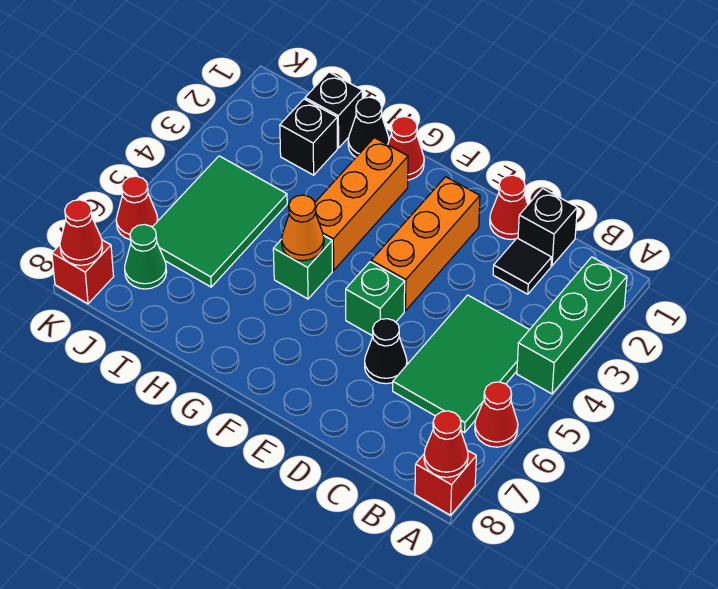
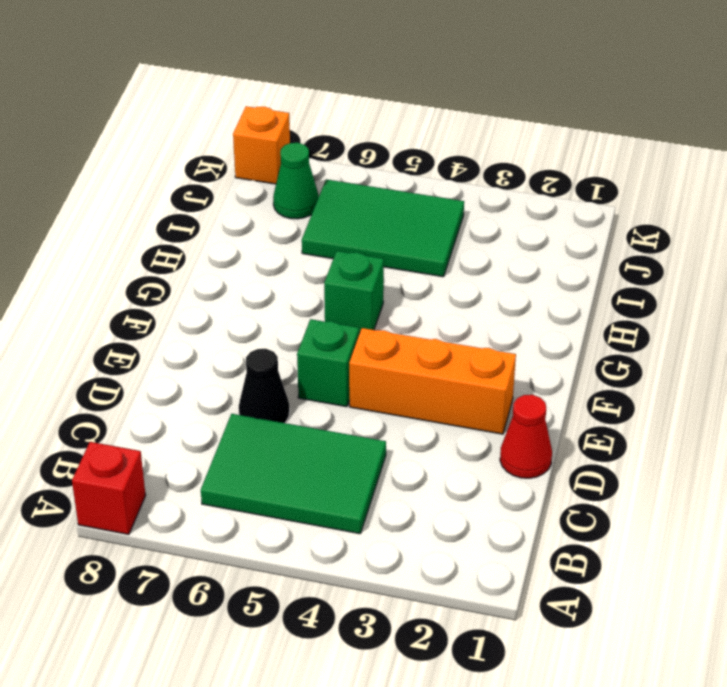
orange 1x1 brick [233,106,290,184] -> red 1x1 brick [52,240,114,304]
none -> green 1x3 brick [517,257,627,394]
none -> red 1x1 cone [475,382,518,447]
none -> black 1x1 brick [518,188,577,266]

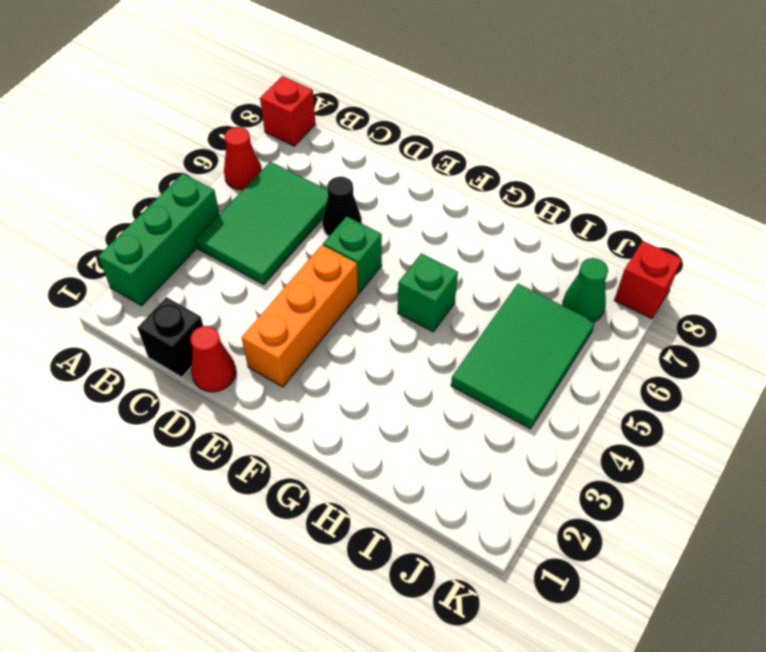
none -> black 1x1 tile [493,238,552,294]
none -> red 1x1 cone [388,117,424,180]
none -> orange 1x3 brick [315,138,408,270]

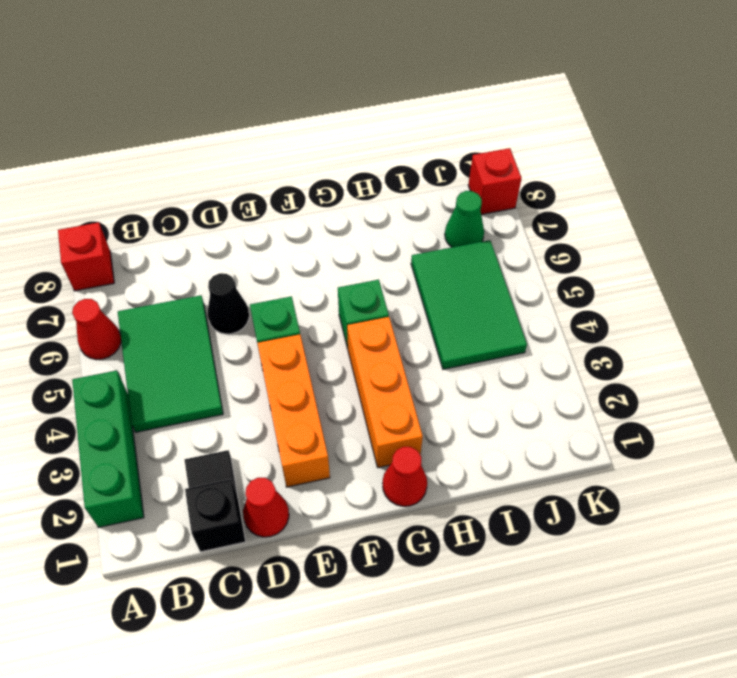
none -> black 1x1 cone [348,97,389,157]
none -> black 1x1 brick [305,72,362,148]
none -> black 1x1 brick [280,99,337,175]

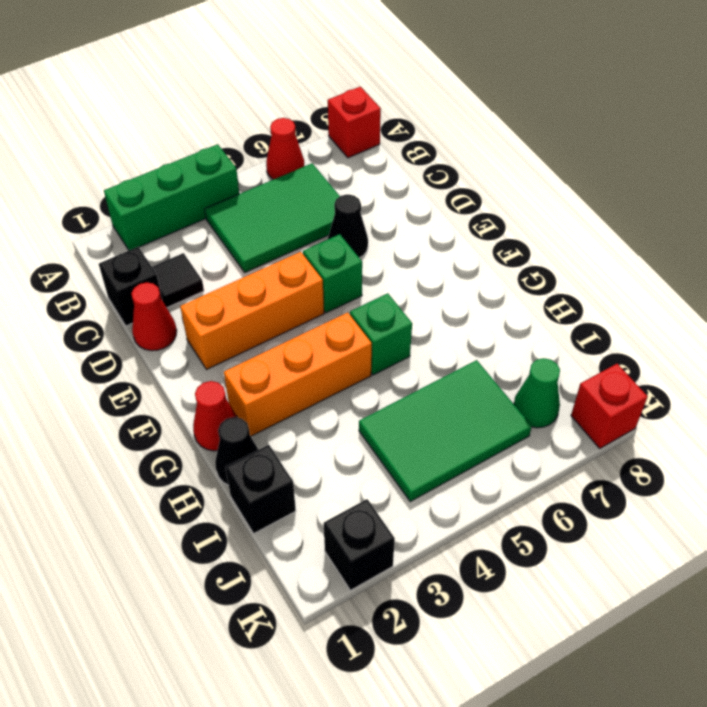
black 1x1 brick [324,499,395,590] -> black 1x1 brick moved to [280,99,337,175]
none -> red 1x1 cone [116,176,158,240]
none -> red 1x1 cone [424,411,468,477]
none -> orange 1x1 cone [282,195,324,261]

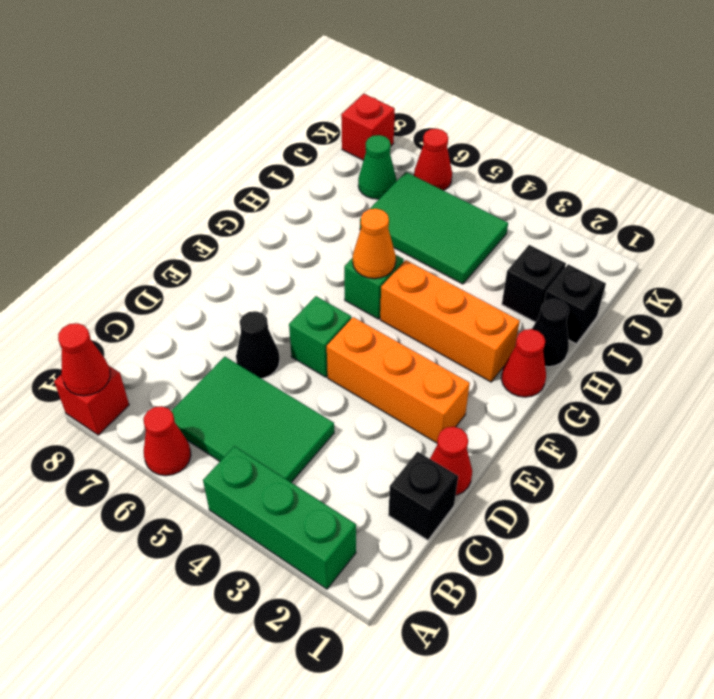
none -> black 1x1 tile [493,238,552,294]
none -> red 1x1 cone [60,200,103,265]

